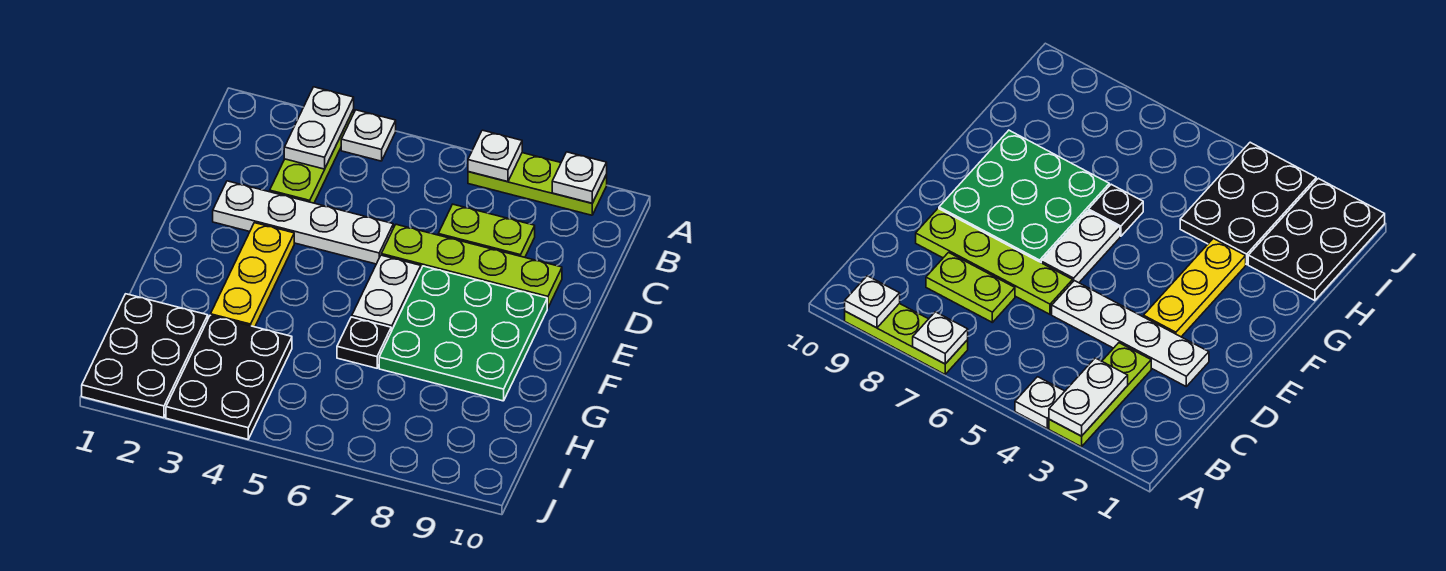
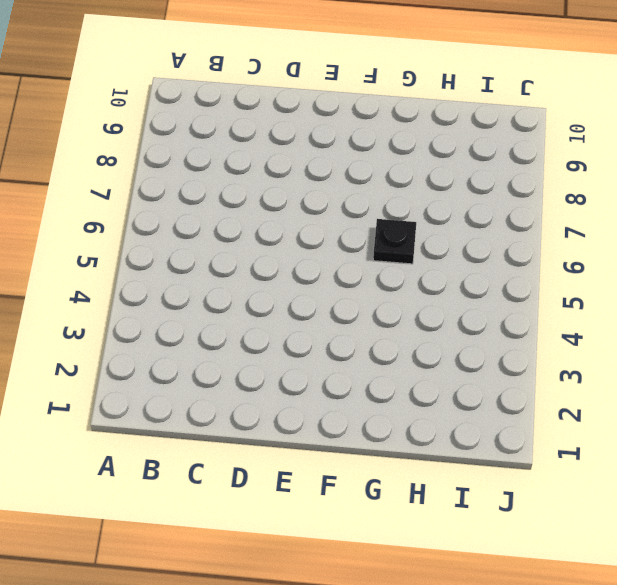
none -> lime 1x3 plate [270,110,354,203]
none -> white 1x1 plate [341,110,396,161]
none -> lime 1x3 plate [468,153,607,215]

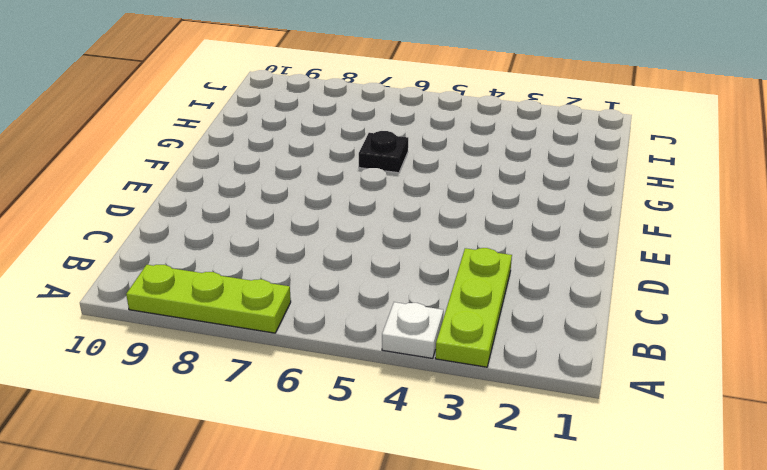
none -> lime 1x2 plate [438,204,535,257]
none -> white 1x4 plate [213,181,393,264]
none -> lime 1x4 plate [381,224,562,308]

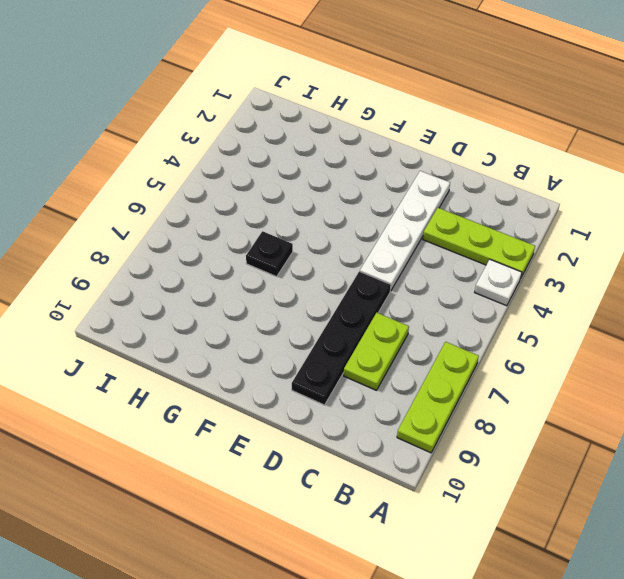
black 1x4 plate [292,271,391,405] -> lime 1x4 plate [381,224,562,308]
none -> yellow 1x3 plate [211,223,294,327]
none -> white 1x2 plate [352,255,421,331]
none -> green 3x3 plate [379,266,547,401]

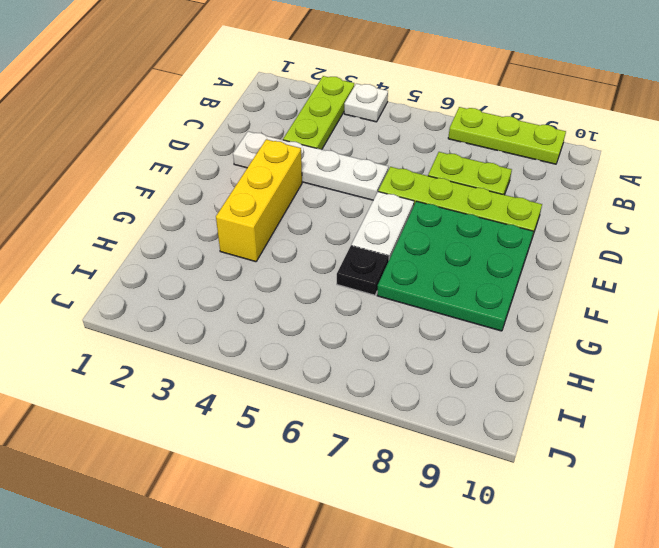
yellow 1x3 brick [216,139,302,262] -> yellow 1x3 plate [211,223,294,327]
none -> black 2x3 plate [82,294,208,418]
none -> black 2x3 plate [166,315,292,439]
none -> white 1x2 plate [284,87,354,169]

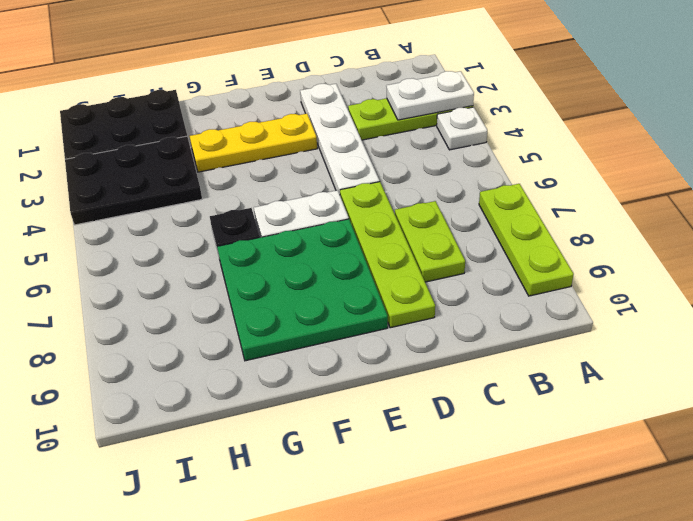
none -> white 1x1 plate [468,130,522,182]
none -> white 1x1 plate [552,152,607,203]

